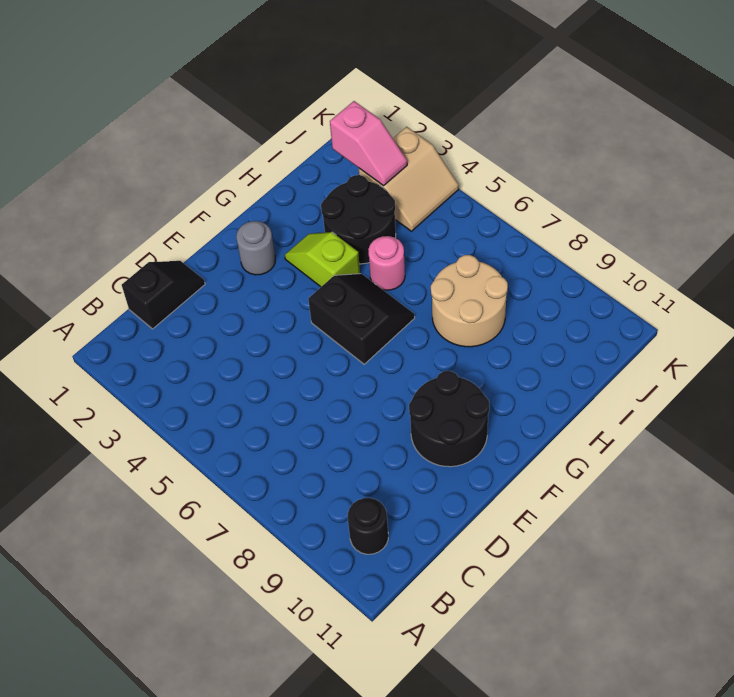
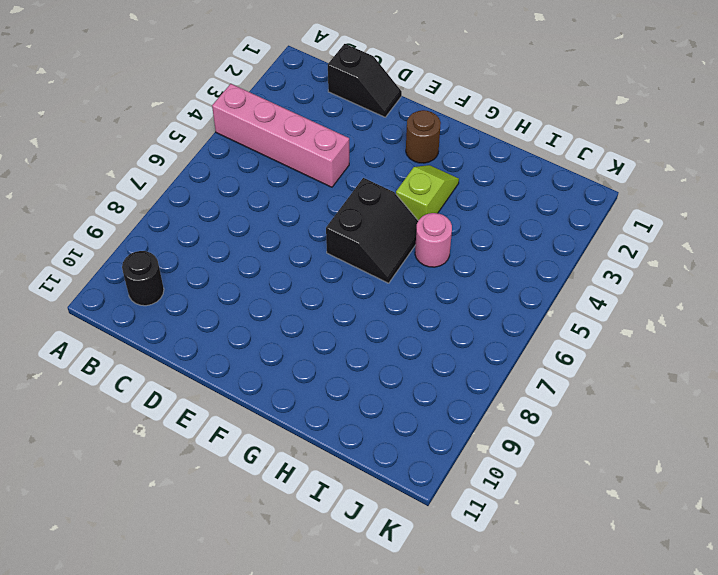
pink 1x4 brick [212,84,349,187] -> none
brown 1x1 round brick [406,110,441,163] -> grey 1x1 round brick [236,221,275,275]
none -> black 2x2 round brick [409,371,489,467]
none -> black 2x2 round brick [321,175,396,264]

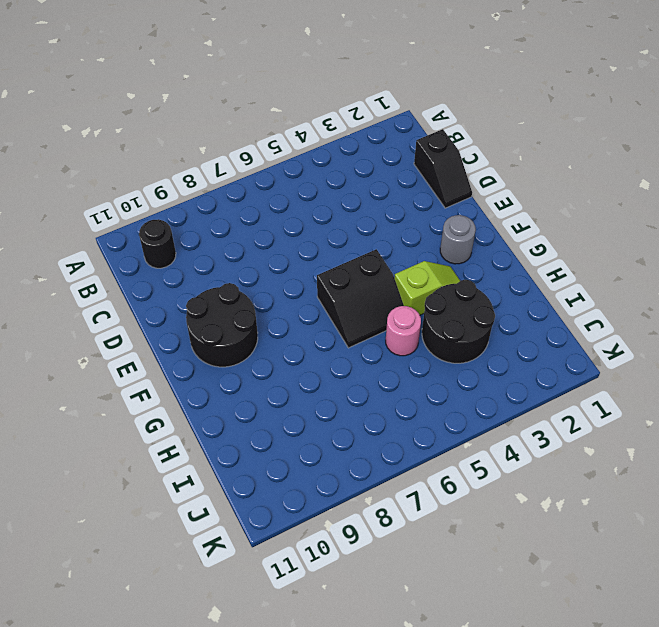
none -> tan 2x2 round brick [431,255,508,347]
none -> tan 2x2 slope [359,127,459,231]

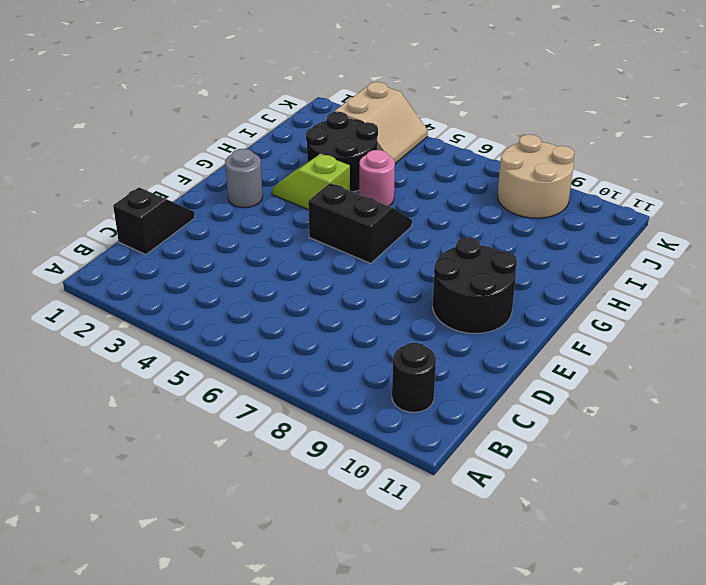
tan 2x2 round brick [497,134,574,218] -> tan 2x2 round brick moved to [431,255,508,347]
none -> pink 1x2 slope [330,101,407,186]

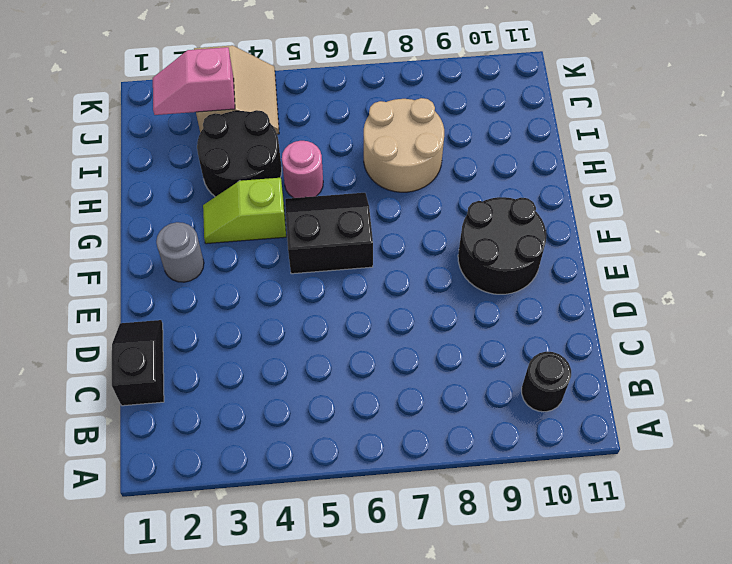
pink 1x2 slope [153,47,235,115] -> pink 1x2 slope turned to [330,101,407,186]

